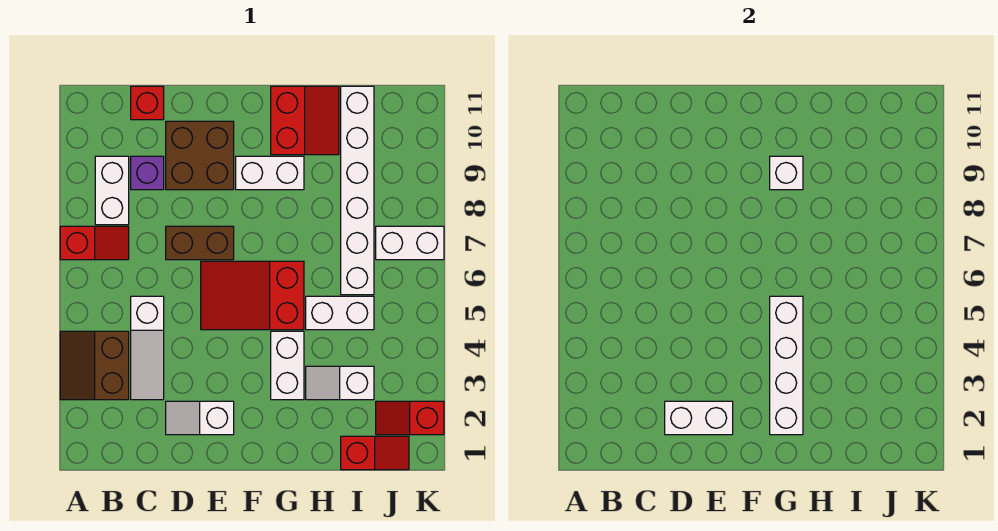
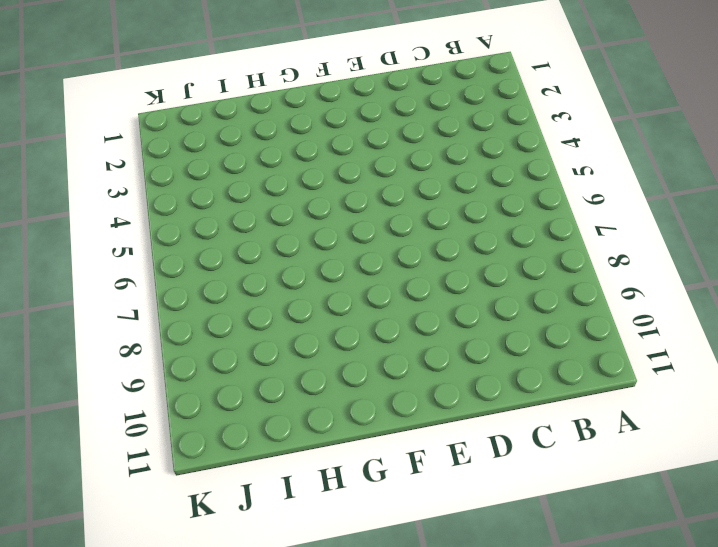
none -> brown 2x2 slope [60,331,129,400]
none -> red 1x2 slope [60,226,129,260]
none -> white 1x2 brick [95,156,129,225]

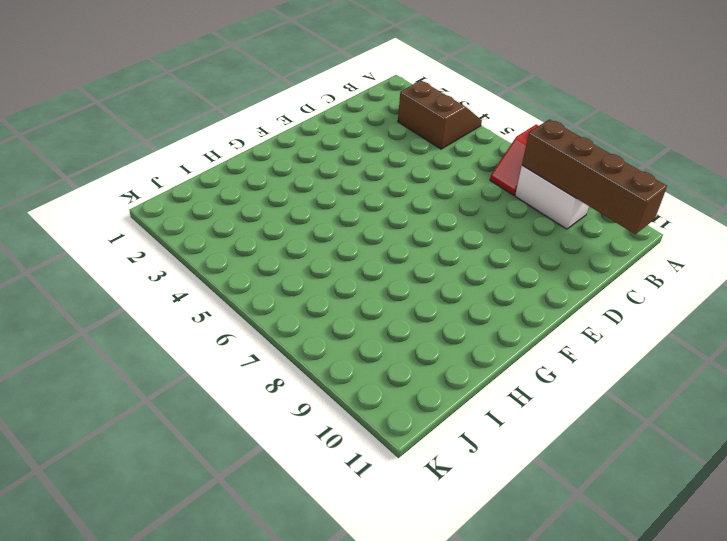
brown 1x4 brick [522,119,667,234] -> none
none -> white 1x3 slope [131,296,164,400]
none -> purple 1x1 brick [131,156,164,190]
none -> red 1x1 brick [131,86,164,120]

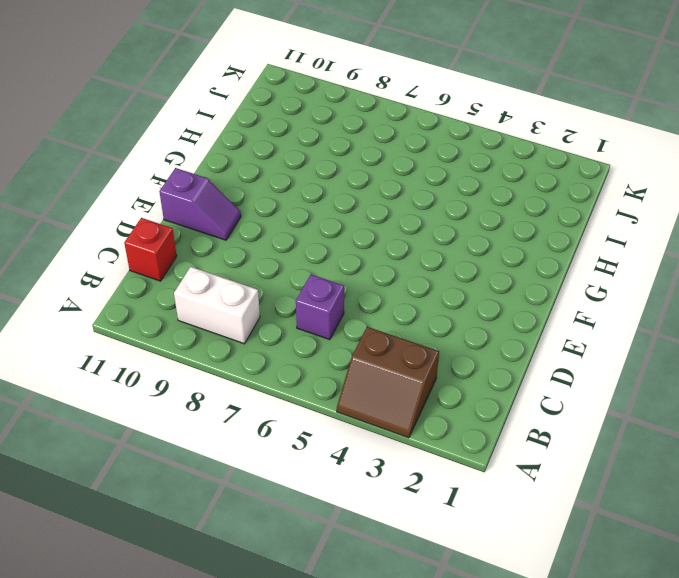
purple 1x1 brick [296,274,344,340] -> purple 1x1 brick moved to [131,156,164,190]
purple 1x2 slope [159,168,241,240] -> brown 2x2 brick [166,121,234,190]
none -> red 1x2 slope [60,226,129,260]
none -> white 1x3 slope [131,296,164,400]
none -> white 1x2 slope [166,401,234,435]

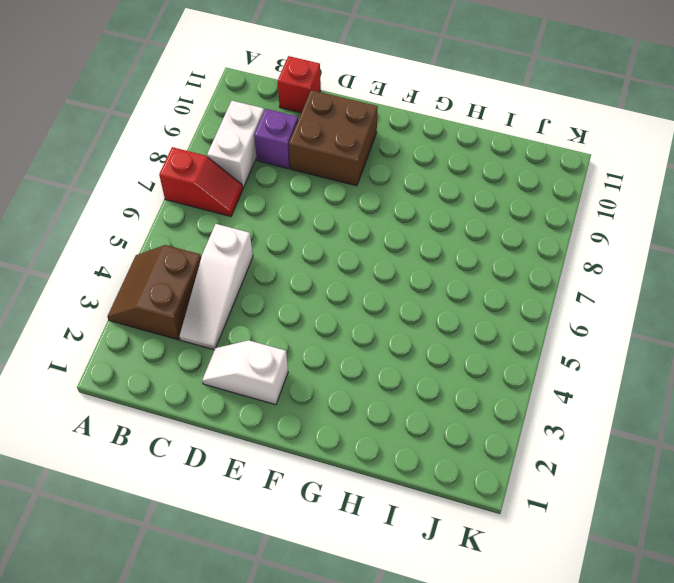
none -> brown 1x2 brick [166,226,234,260]
none -> red 2x3 slope [201,261,304,330]
none -> white 1x2 brick [236,156,304,190]

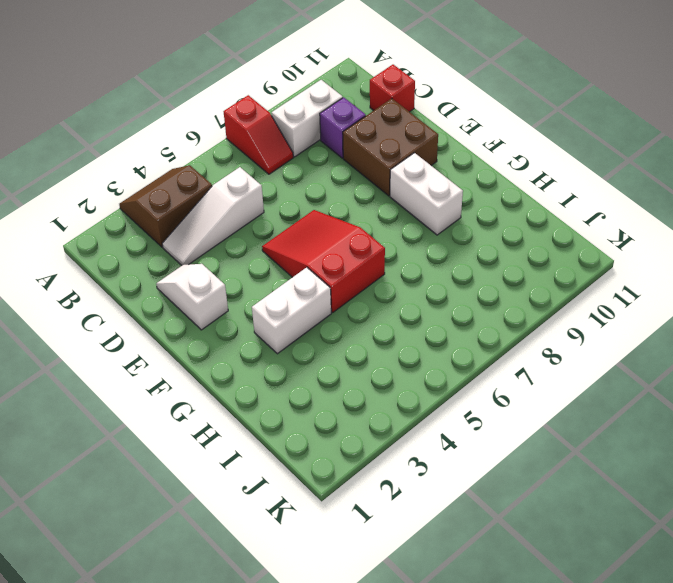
none -> brown 1x2 brick [166,226,234,260]
none -> red 2x2 slope [271,86,339,155]
none -> white 1x2 slope [306,366,374,400]

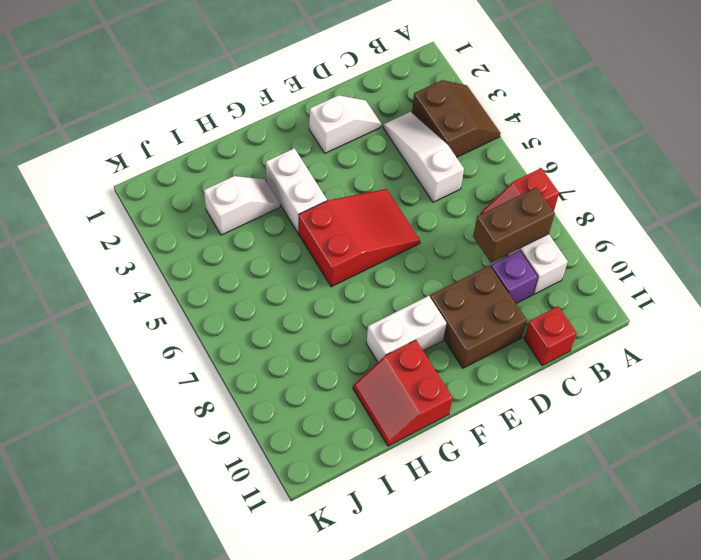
brown 1x2 brick [473,187,555,262] -> brown 1x2 brick moved to [166,226,234,260]
none -> white 1x2 brick [306,296,374,330]
none -> red 1x2 slope [341,436,409,470]
none -> white 1x6 brick [341,86,374,295]

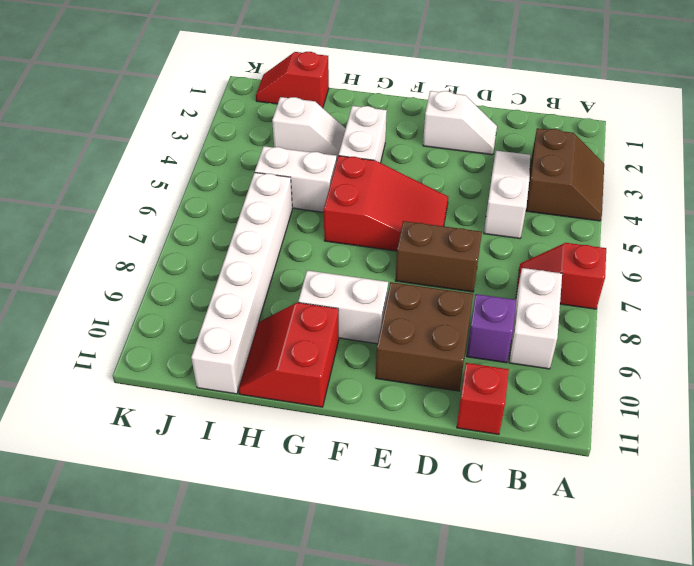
none -> red 1x2 slope [376,401,444,435]
none -> white 1x2 brick [376,226,444,260]
none -> white 1x2 brick [665,401,733,435]

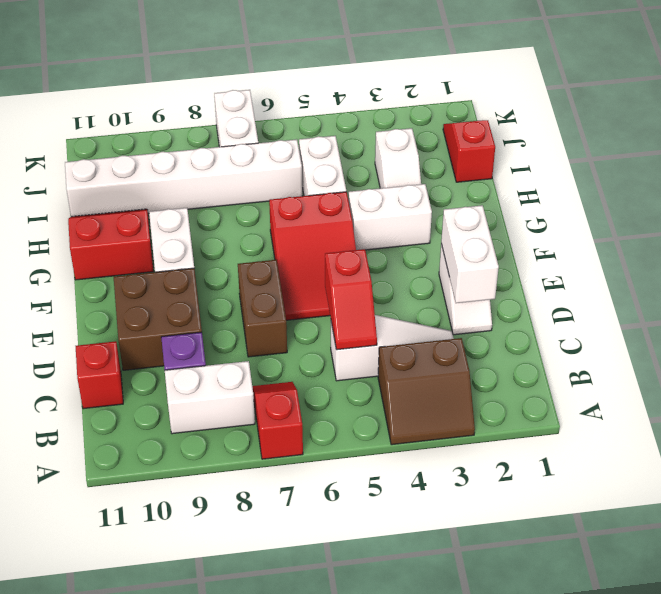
red 1x2 slope [325,249,377,350] -> red 1x2 slope moved to [376,401,444,435]
none -> white 1x4 brick [770,296,803,435]
none -> white 1x1 brick [770,156,803,190]

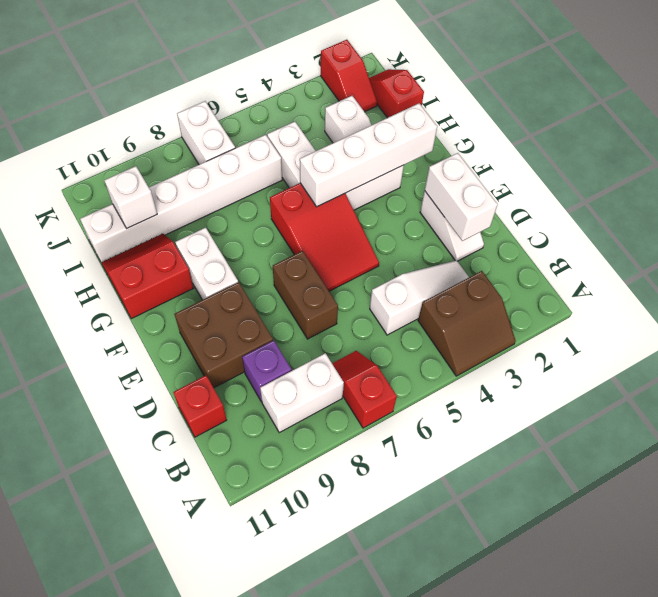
white 1x1 brick [104,166,157,229] -> white 1x1 brick moved to [770,156,803,190]

